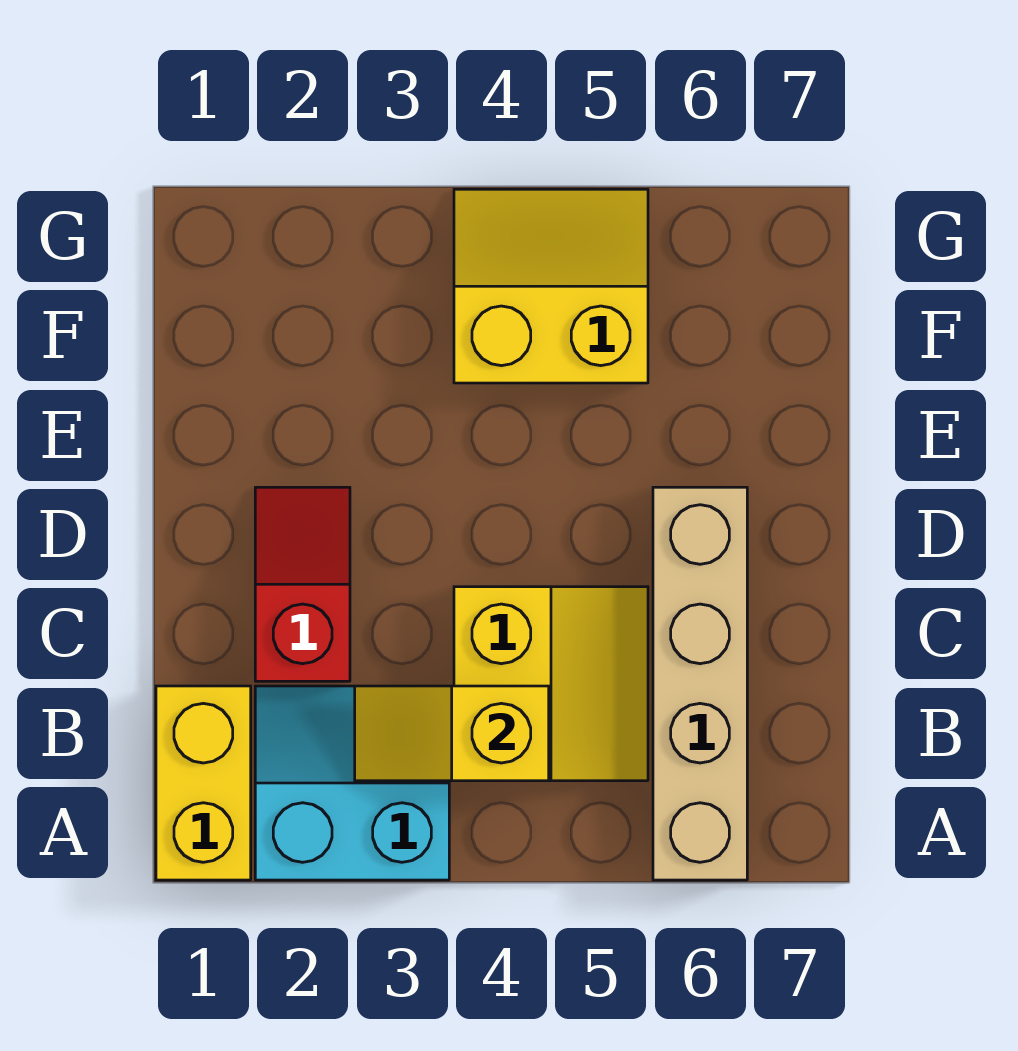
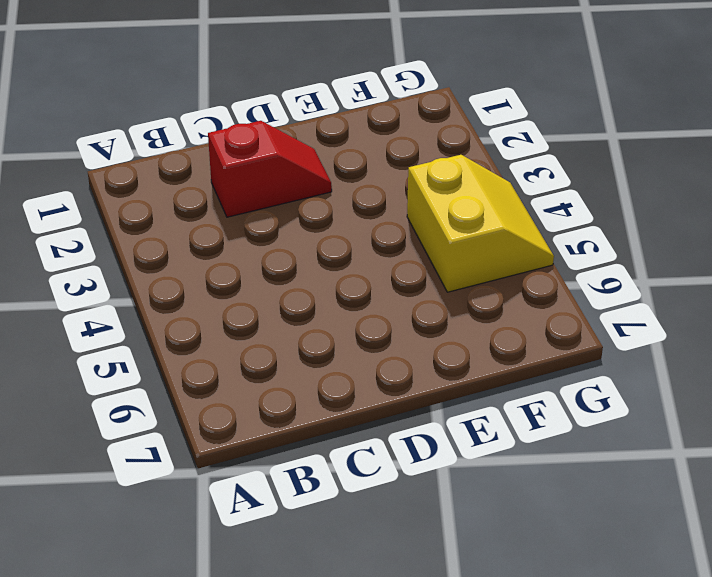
none -> yellow 1x2 brick [156,686,251,880]
none -> cyan 2x2 slope [255,686,449,880]

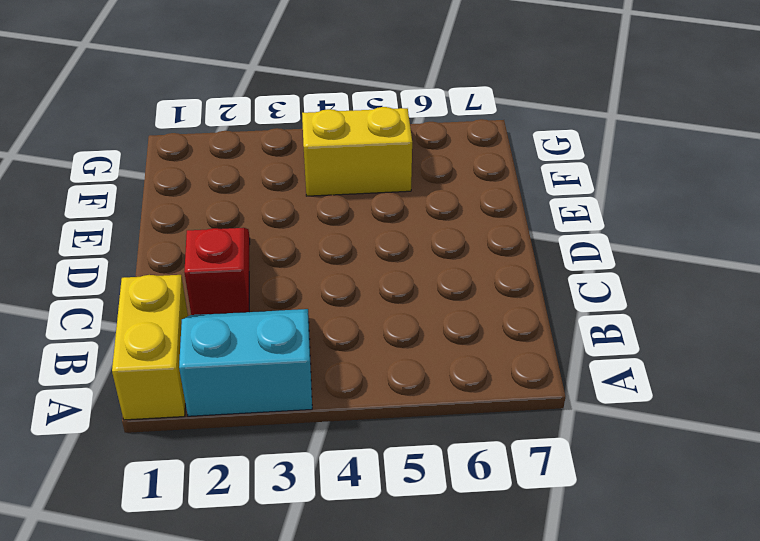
none -> tan 1x4 brick [653,487,747,880]
none -> yellow 2x2 slope [454,587,648,781]

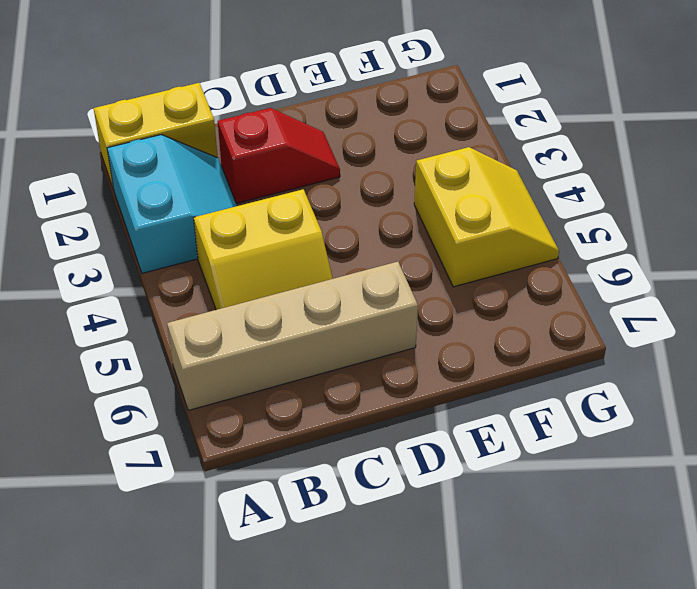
none -> yellow 1x2 slope [355,686,549,781]

